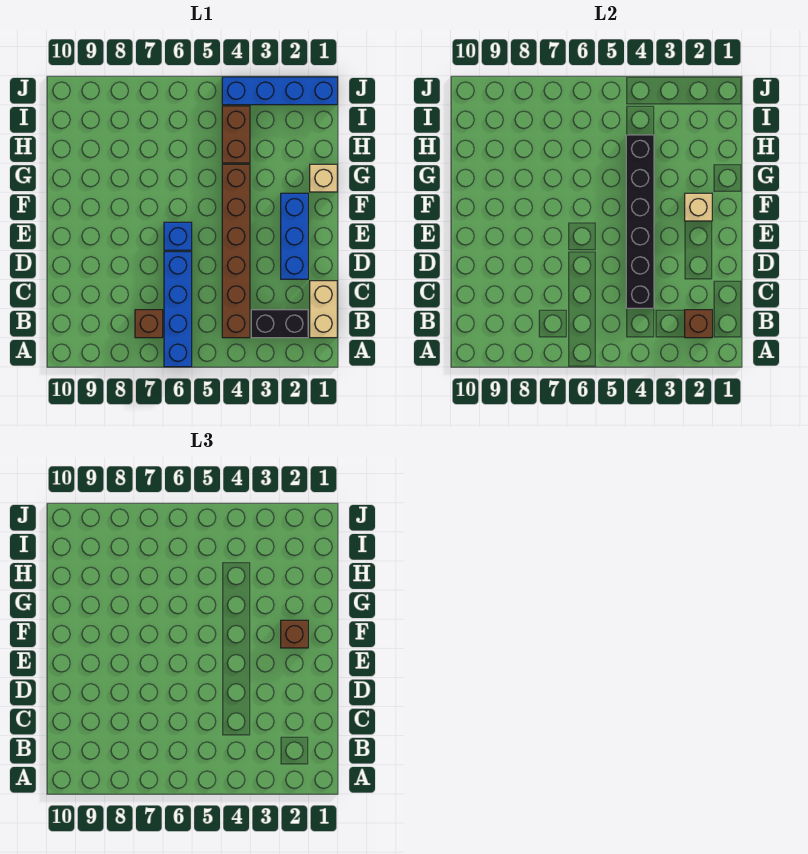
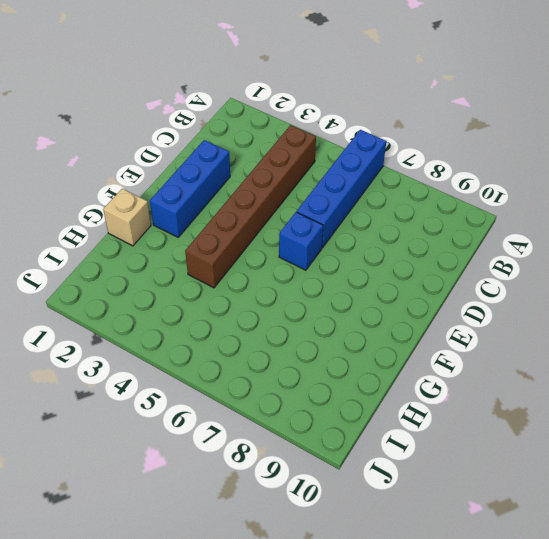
none -> tan 1x2 brick [310,281,337,338]
none -> black 1x2 brick [251,310,308,338]
none -> brown 1x1 brick [135,310,163,338]

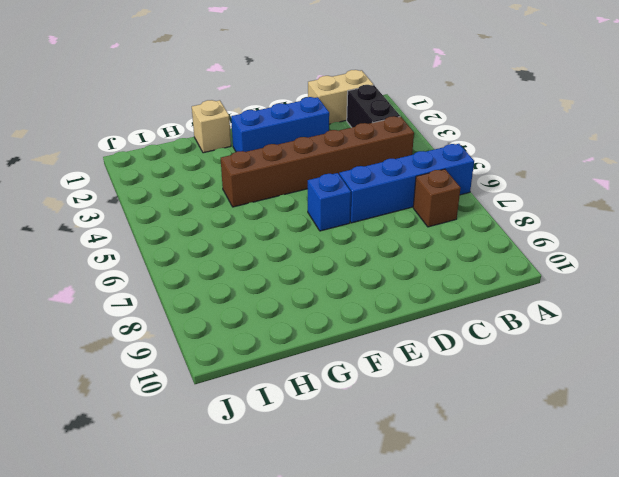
none -> brown 1x2 brick [222,106,250,163]
none -> blue 1x4 brick [222,77,337,105]
none -> brown 1x1 brick [685,310,712,338]

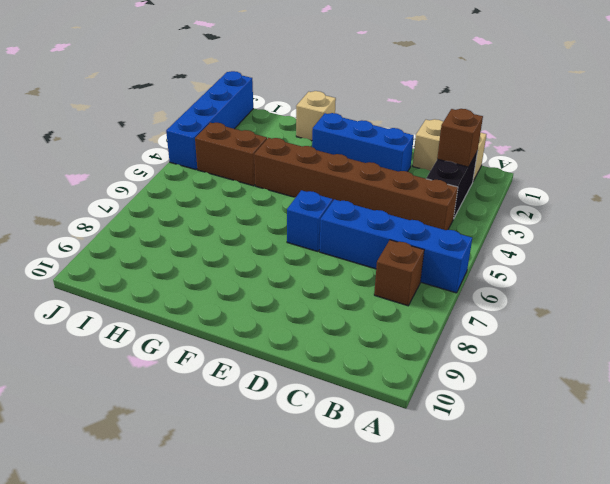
none -> black 1x6 brick [626,135,654,308]
none -> tan 1x1 brick [685,193,712,221]
none -> brown 1x1 brick [281,620,308,648]

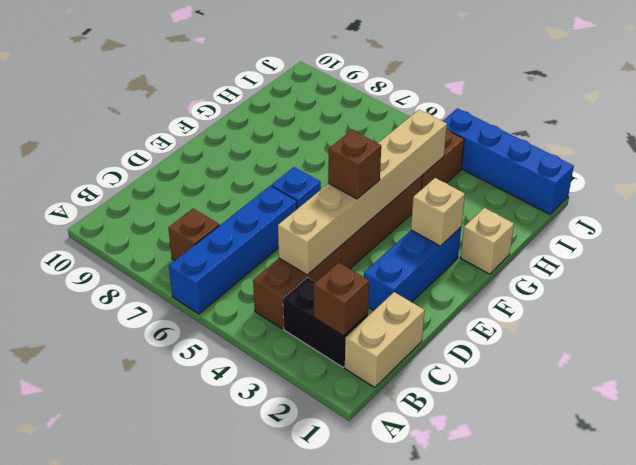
tan 1x6 brick [278,110,447,275] -> black 1x6 brick [626,135,654,308]
brown 1x1 brick [328,130,381,199] -> brown 1x1 brick moved to [281,620,308,648]

